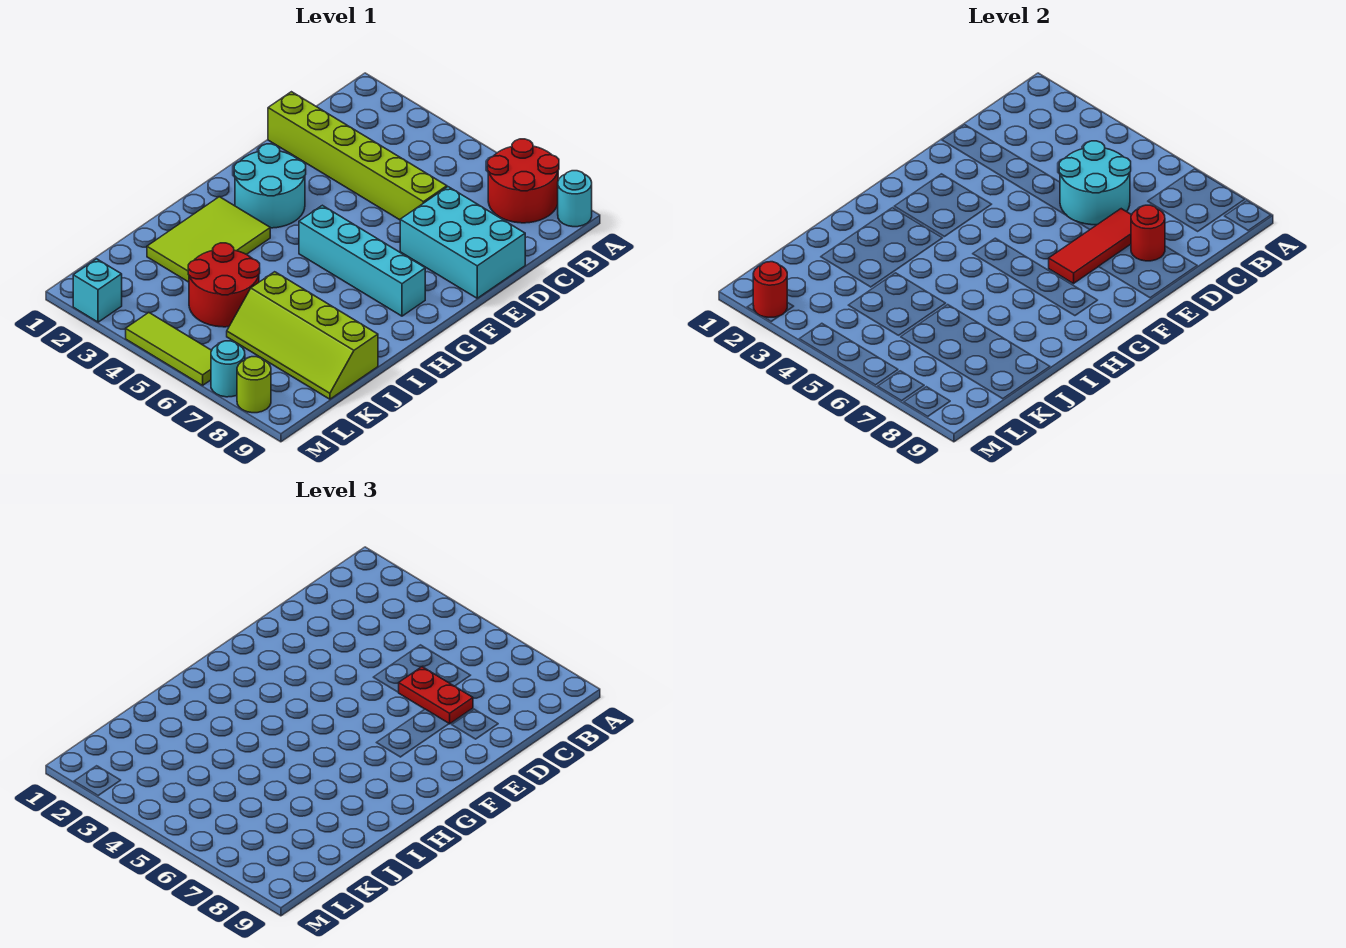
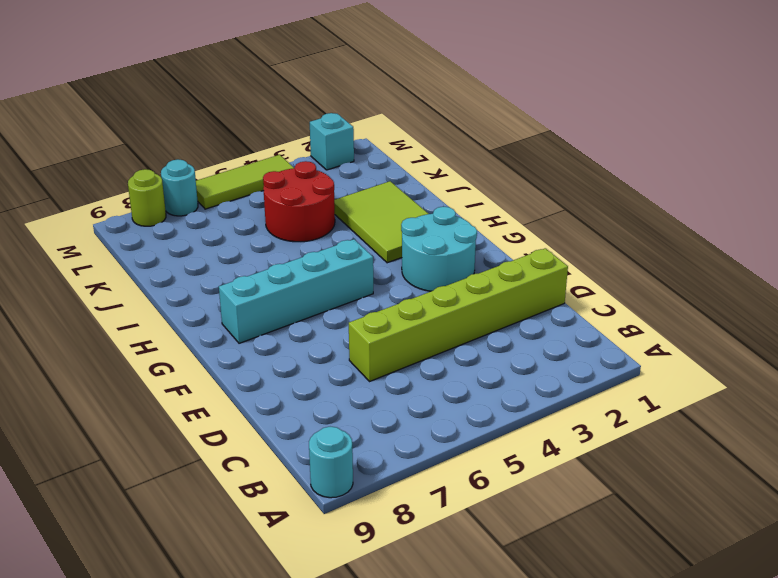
none -> red 2x2 round brick [487,139,559,223]
none -> cyan 2x3 brick [400,187,525,298]
none -> lime 2x4 slope [227,272,378,399]

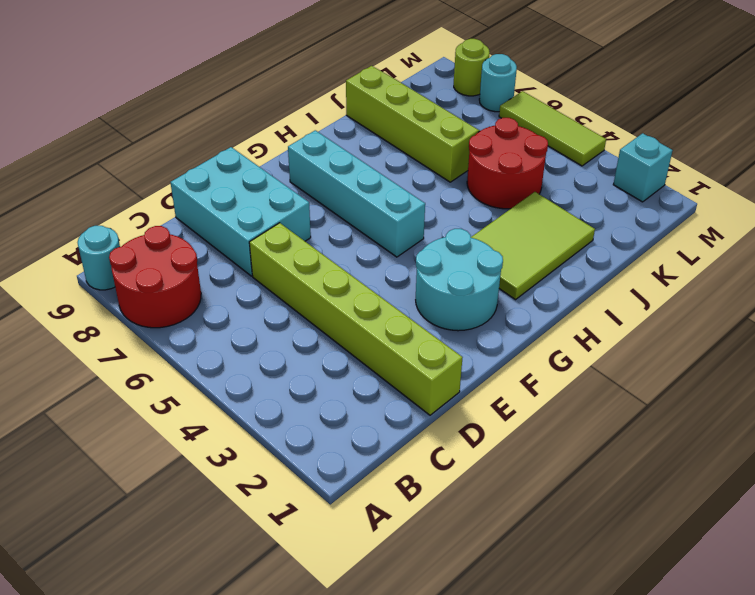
none -> cyan 2x2 round brick [1059,141,1131,225]
none -> red 1x3 tile [1049,209,1131,284]
none -> red 1x1 round brick [1131,205,1165,261]

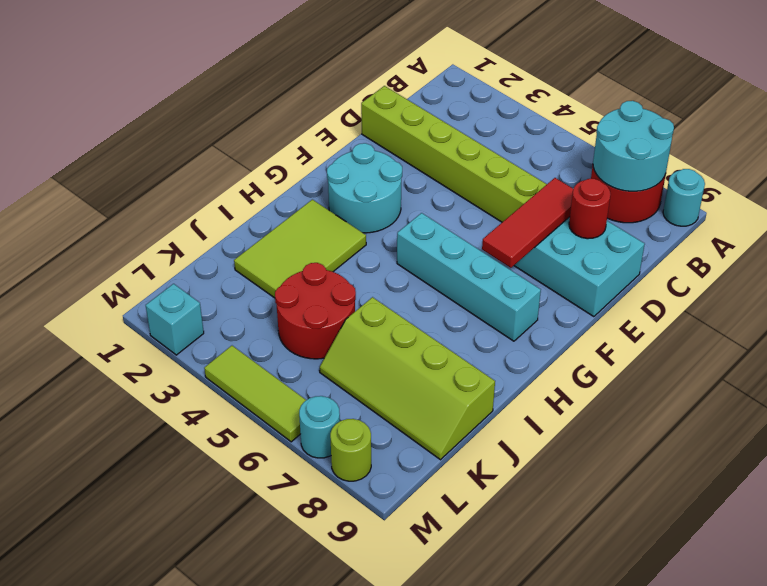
cyan 2x2 round brick [593,101,674,191] -> cyan 2x2 round brick moved to [1059,141,1131,225]
none -> red 1x1 round brick [753,262,787,317]
none -> red 1x2 plate [398,667,473,724]

